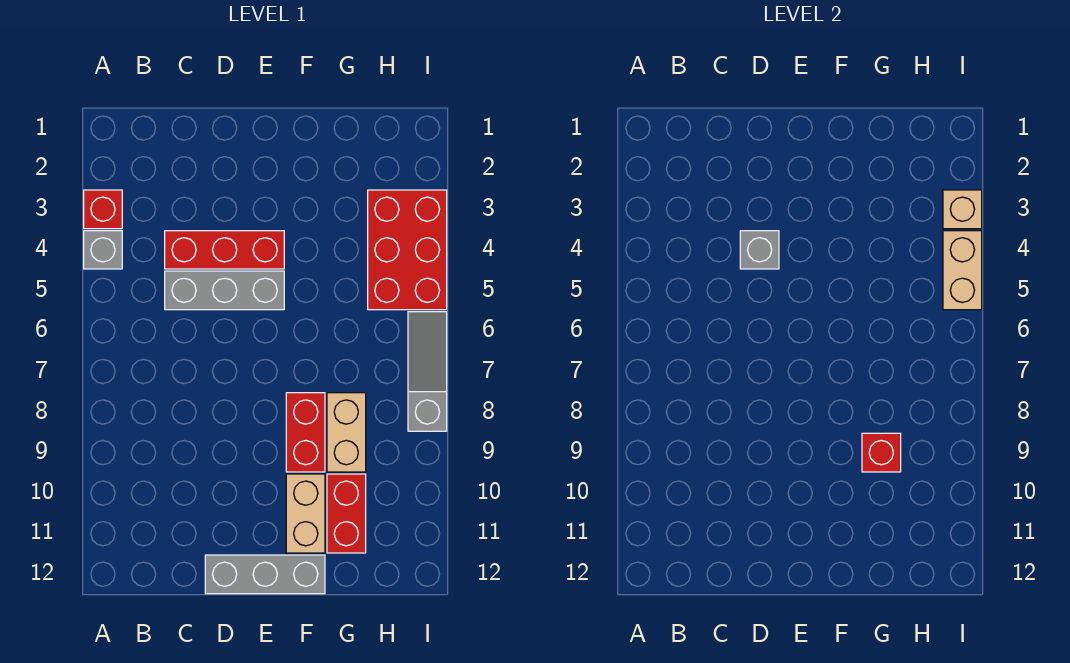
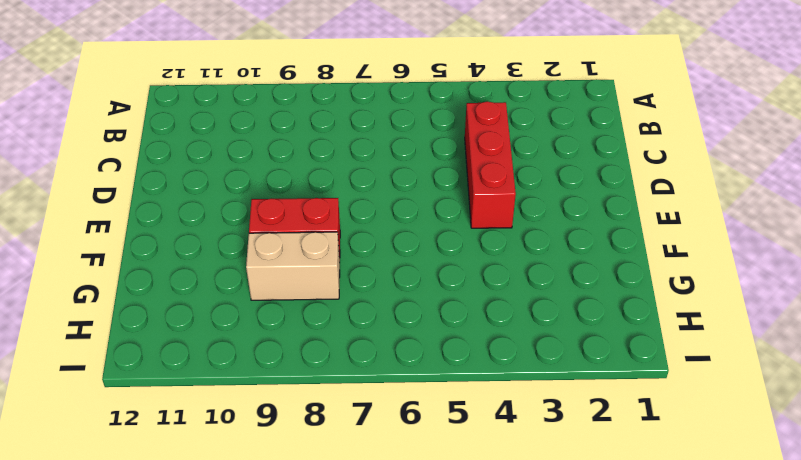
none -> red 1x1 brick [84,190,122,229]
none -> grey 1x1 brick [84,231,122,269]
none -> grey 1x3 brick [165,271,284,310]

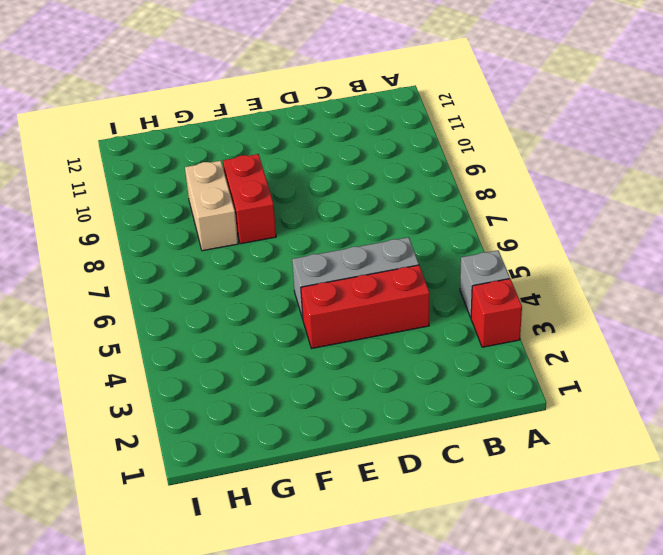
none -> grey 1x3 brick [205,555,325,594]
none -> tan 1x2 brick [286,474,325,553]
none -> red 1x2 brick [327,474,366,553]

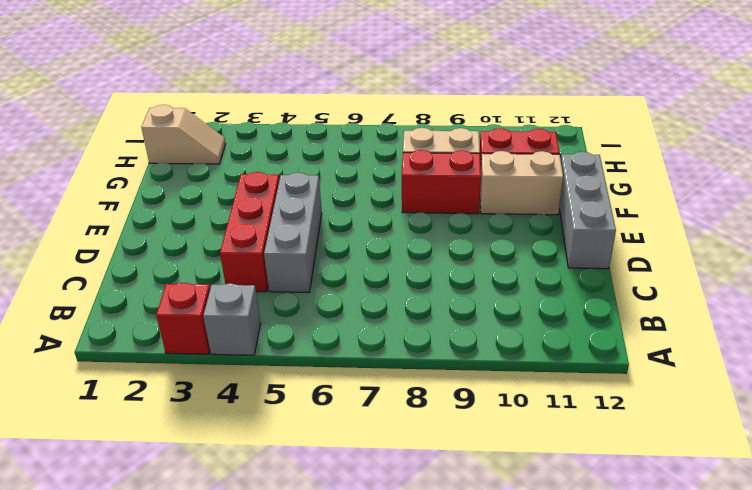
tan 1x2 slope [141,105,225,164] -> none
none -> red 2x3 brick [368,190,447,310]
none -> grey 1x3 slope [408,312,447,431]
none -> grey 1x1 brick [740,231,779,269]

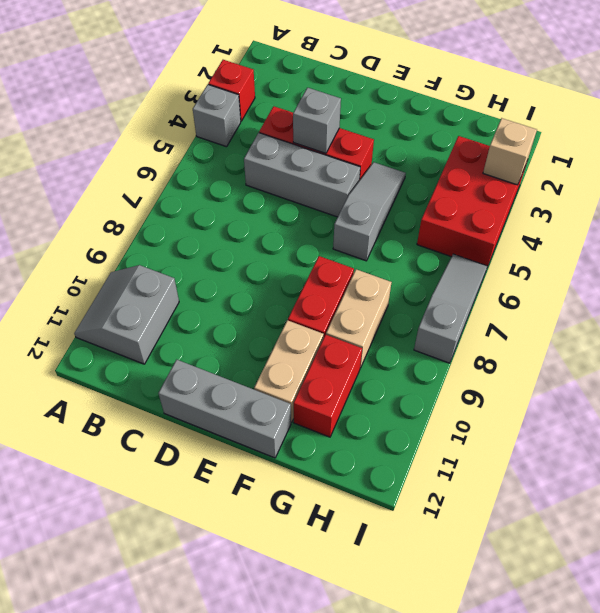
grey 2x2 slope [74,265,179,364] -> none
grey 1x3 slope [333,162,406,261] -> none
none -> red 1x1 brick [862,433,901,472]
none -> tan 1x2 brick [943,231,982,310]

